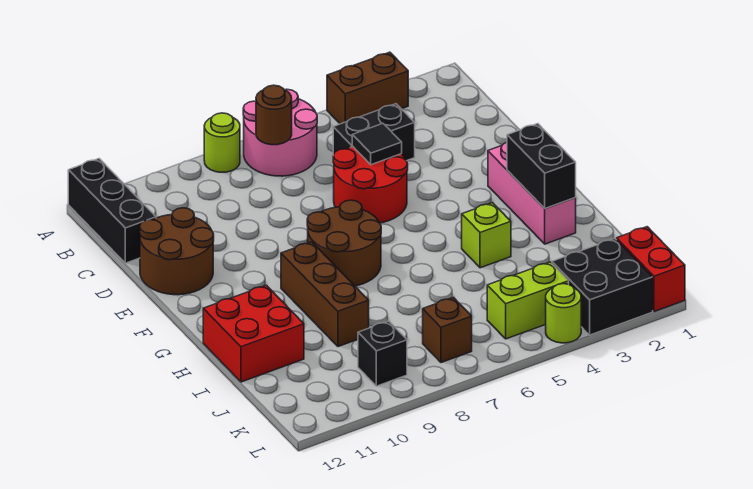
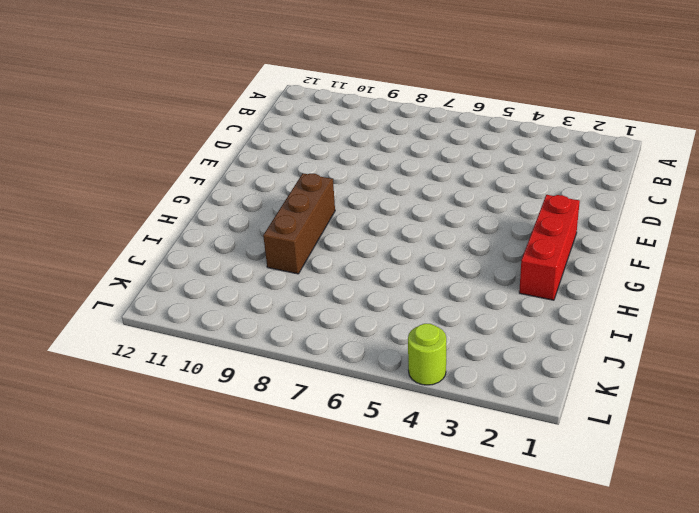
red 1x3 brick [519,195,580,300] -> pink 1x3 brick [488,142,576,244]
none -> brown 1x2 brick [327,52,408,124]
none -> pink 2x2 round brick [243,89,317,176]
none -> lime 1x1 round brick [204,113,240,172]

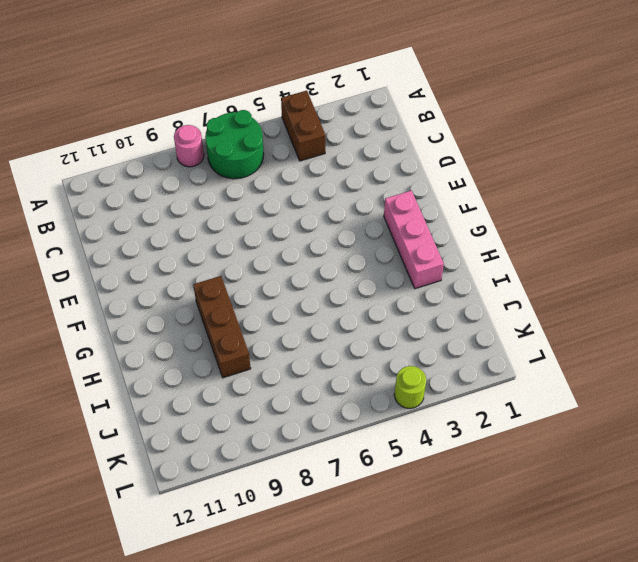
brown 1x2 brick [281,91,325,161] -> brown 1x2 brick turned to [327,52,408,124]
green 2x2 round brick [205,110,264,179] -> pink 2x2 round brick [243,89,317,176]
pink 1x1 round brick [174,125,204,167] -> lime 1x1 round brick [204,113,240,172]
none -> black 1x3 brick [68,159,156,263]
none -> black 1x2 brick [333,104,415,161]
none -> red 2x2 round brick [333,146,408,223]

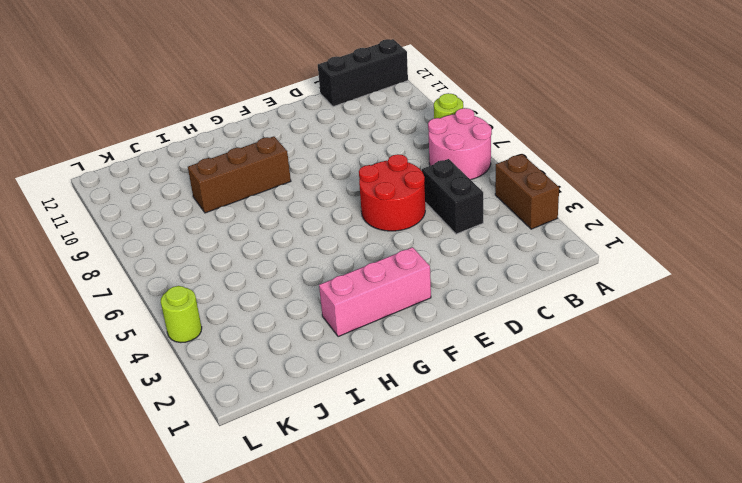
none -> brown 2x2 round brick [140,208,214,295]
none -> brown 2x2 round brick [307,200,381,286]
none -> lime 1x1 brick [462,203,511,268]

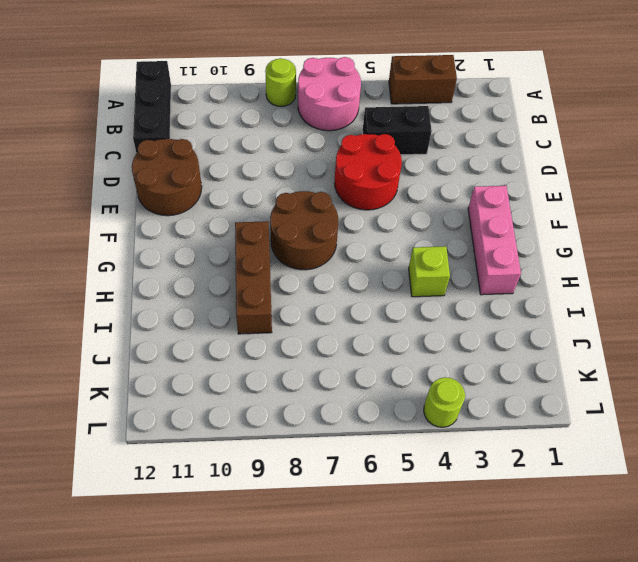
none -> red 2x2 brick [203,285,304,382]
none -> red 1x2 brick [617,227,685,312]
none -> black 2x2 brick [552,238,653,335]

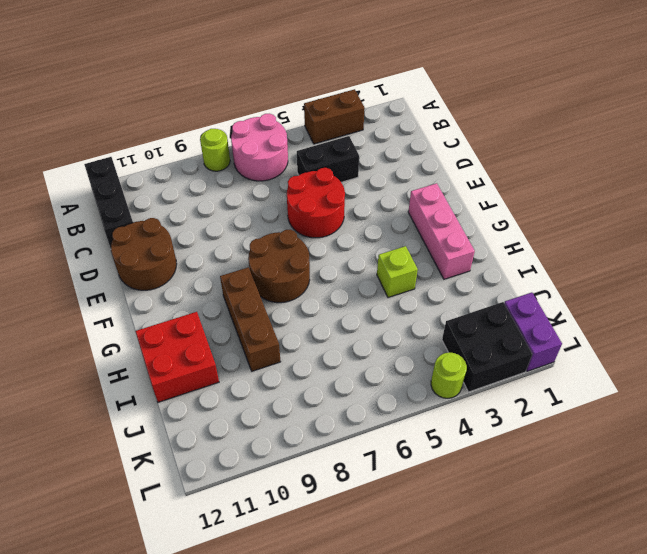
purple 1x2 brick [504,292,562,371] -> red 1x2 brick [617,227,685,312]
none -> lime 1x2 brick [487,262,569,339]
none -> brown 1x1 brick [423,297,472,363]
none -> black 1x1 brick [358,321,407,386]

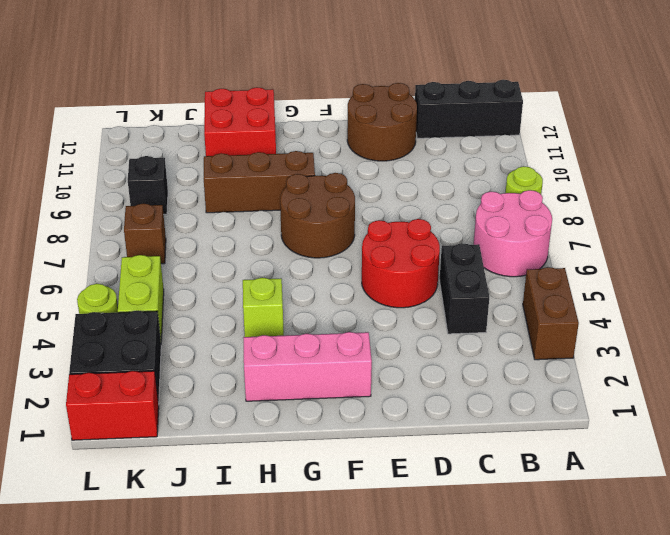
none -> brown 1x1 round brick [256,85,292,145]
none -> black 1x1 tile [352,123,402,165]
none -> black 1x2 brick [507,124,576,209]

